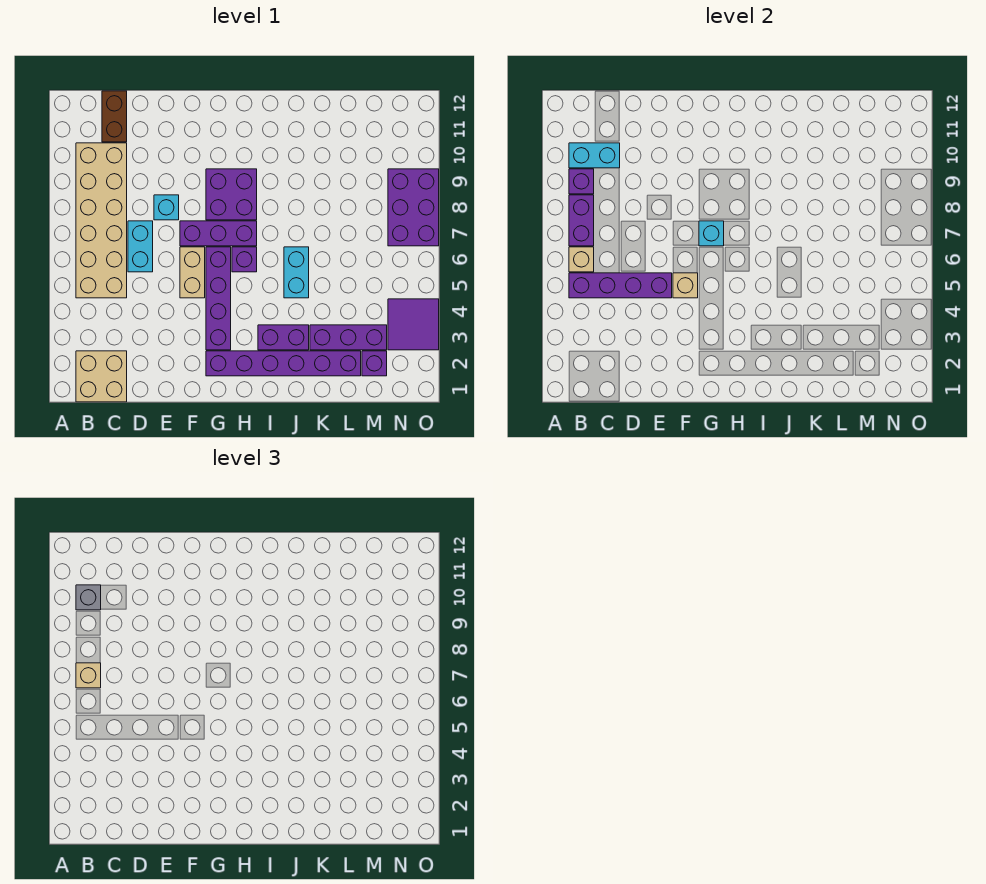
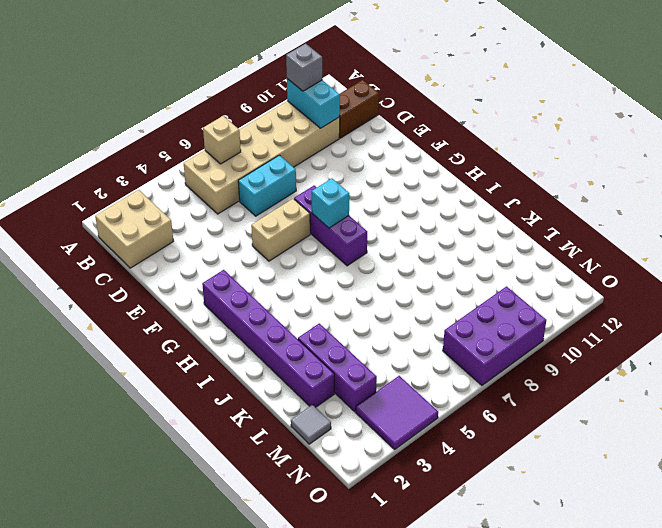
grey 1x1 tile [291,405,331,444] -> none
none -> cyan 1x1 brick [154,195,179,220]
none -> purple 1x4 brick [206,247,231,350]
none -> purple 2x2 brick [206,169,257,220]

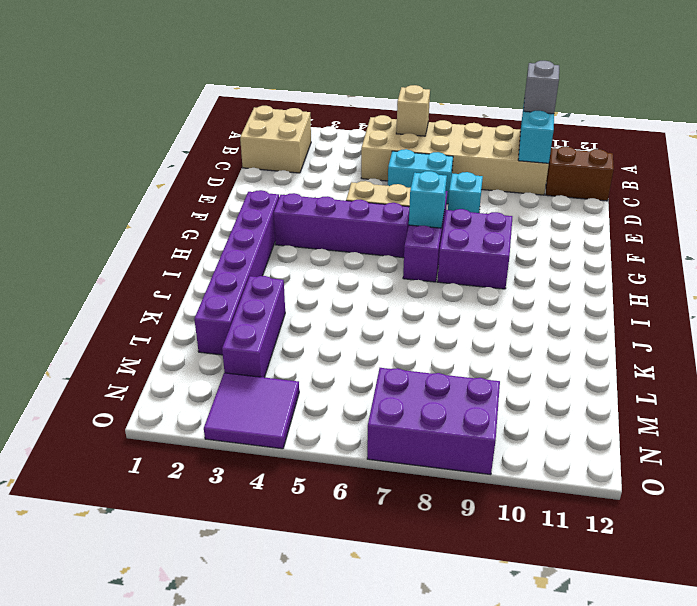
none -> purple 1x1 brick [232,247,257,272]
none -> purple 1x2 brick [258,325,309,350]
none -> cyan 1x2 brick [284,247,309,298]

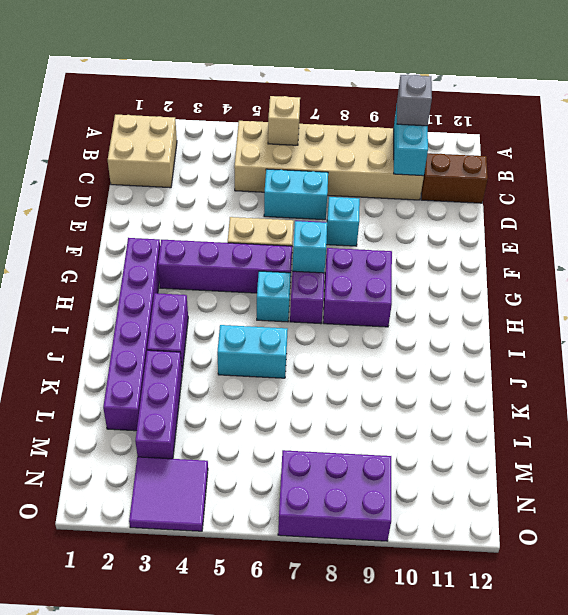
cyan 1x1 brick [257,271,291,322] -> purple 1x1 brick [232,247,257,272]
none -> purple 1x1 brick [362,351,387,376]
none -> purple 1x4 brick [569,273,672,298]
none -> purple 1x2 brick [569,195,594,246]

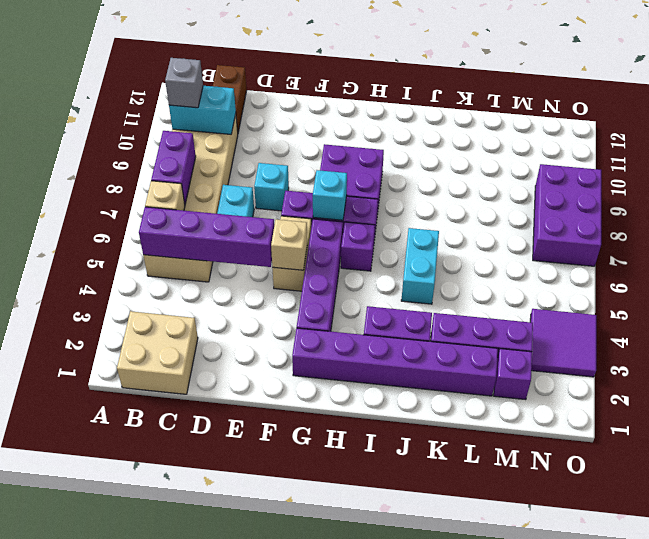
none -> purple 1x1 brick [569,169,594,194]
none -> tan 1x1 brick [76,663,101,688]

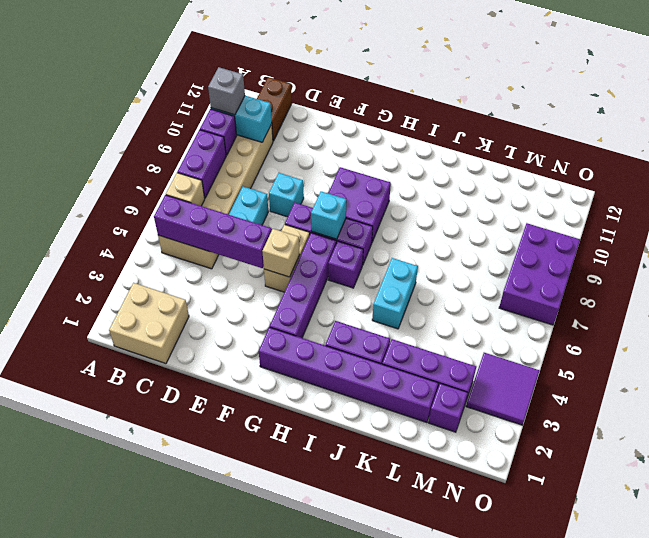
none -> tan 1x1 brick [76,663,101,688]

